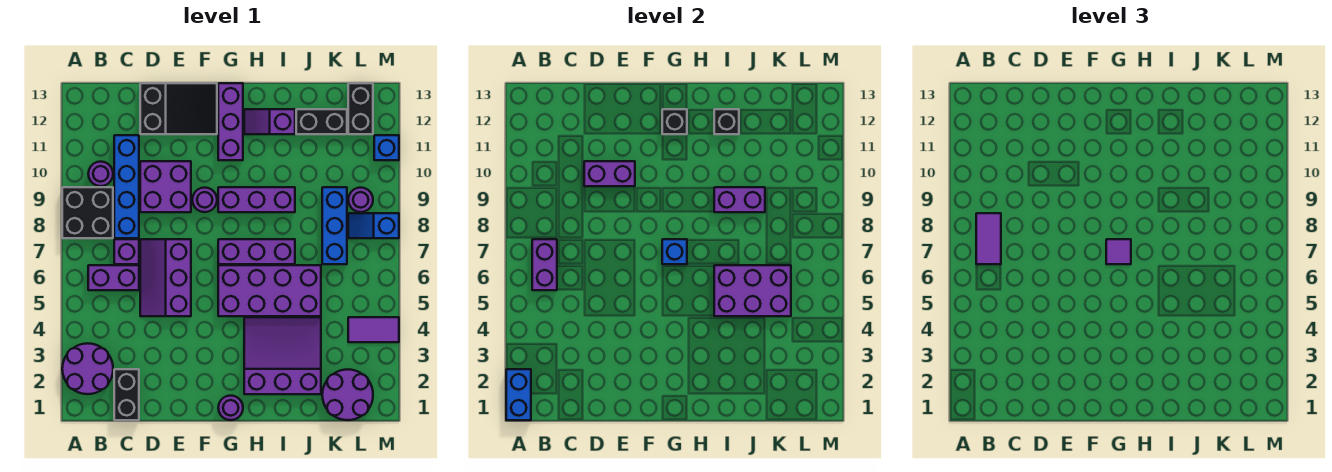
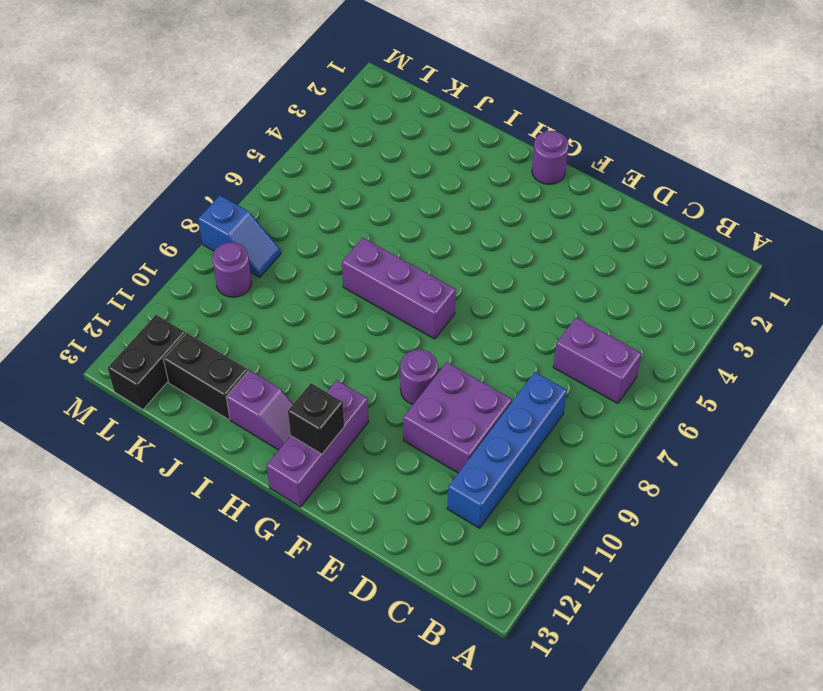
none -> purple 2x2 round brick [62,343,113,394]
none -> black 2x2 brick [62,187,113,238]
none -> purple 1x1 round brick [88,162,113,186]
none -> black 1x2 brick [114,369,139,420]

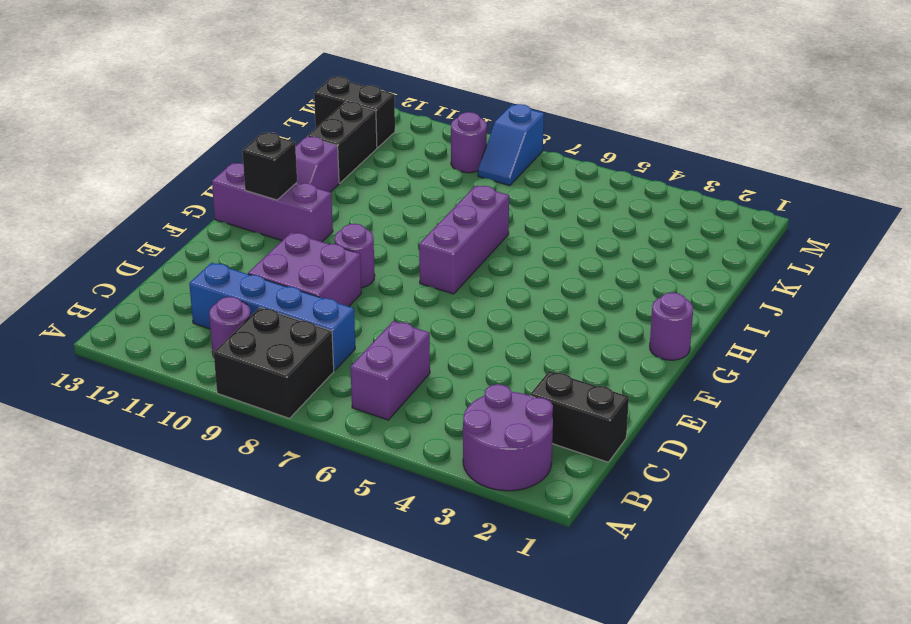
none -> purple 1x1 brick [114,239,139,264]
none -> purple 2x3 slope [140,239,191,316]
none -> black 2x3 slope [140,83,217,134]
none -> purple 2x4 brick [218,265,321,316]

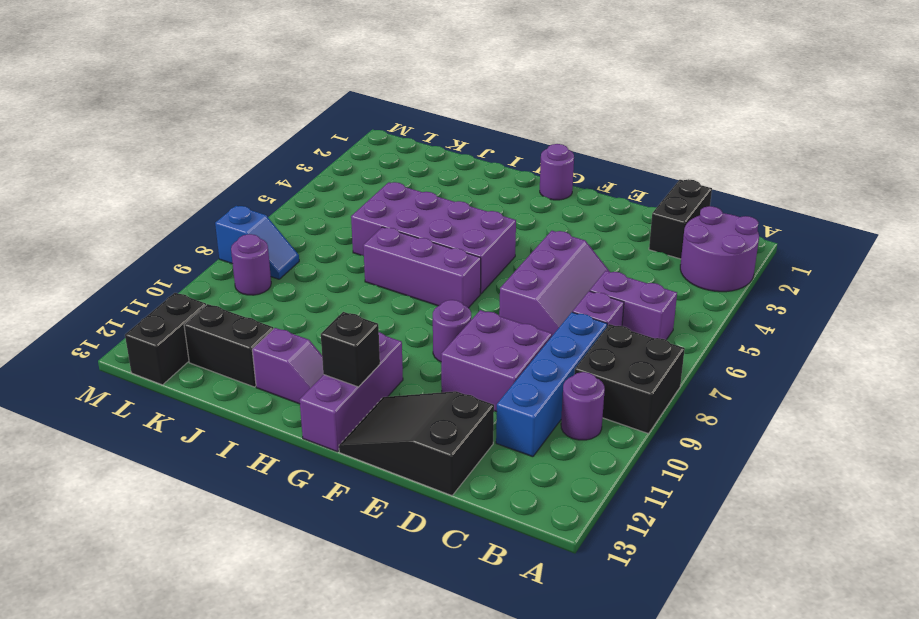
none -> purple 1x3 brick [218,187,295,212]
none -> purple 3x3 slope [244,317,321,394]
none -> purple 2x2 round brick [322,369,373,420]
none -> blue 1x3 brick [322,187,347,264]

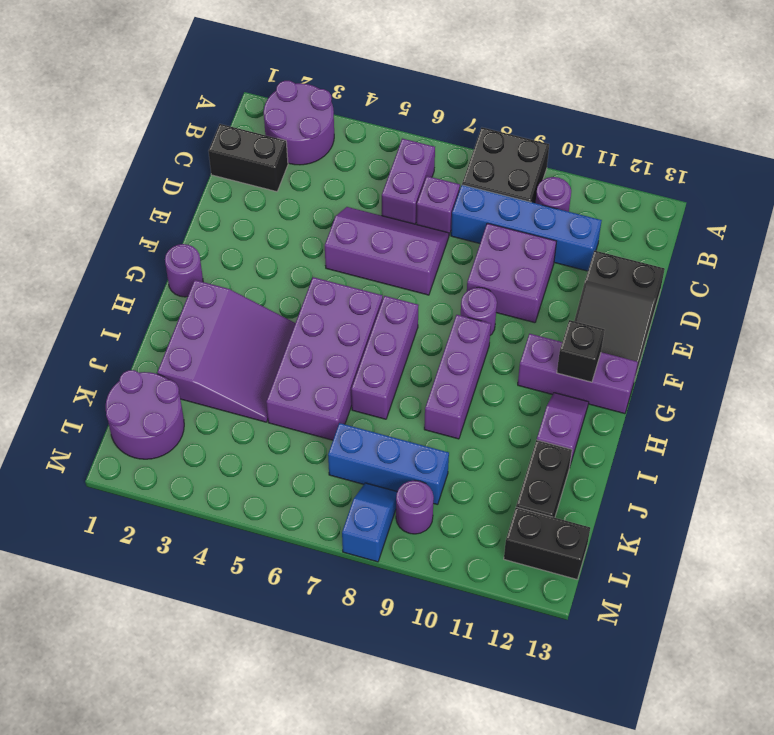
none -> purple 1x2 tile [348,317,399,342]
none -> blue 1x1 brick [374,135,399,160]
none -> blue 1x2 brick [506,369,531,420]
none -> purple 1x2 brick [532,239,557,290]

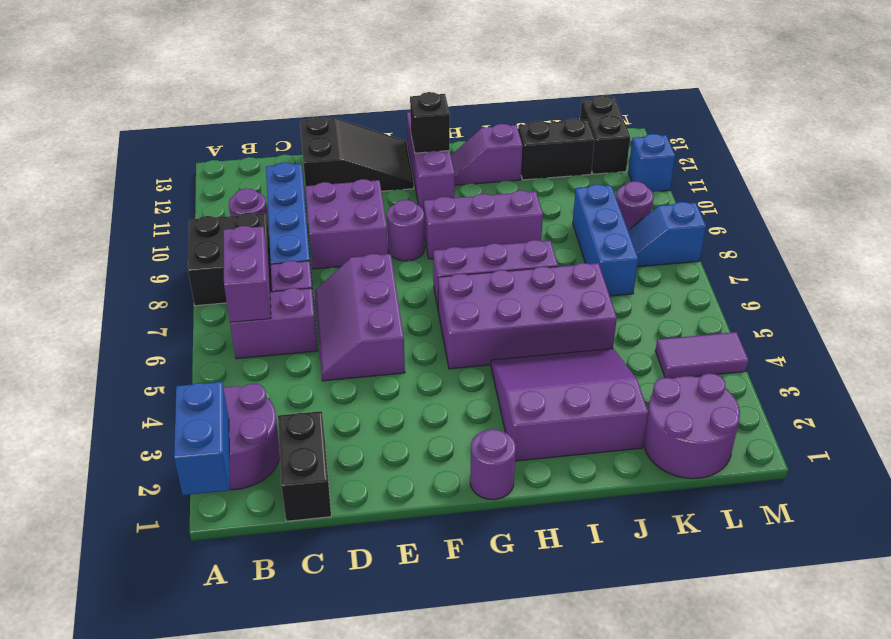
none -> purple 1x2 brick [584,161,635,186]
none -> blue 1x1 brick [662,239,687,264]
none -> purple 2x3 brick [714,265,791,316]
none -> purple 1x2 brick [714,187,765,212]

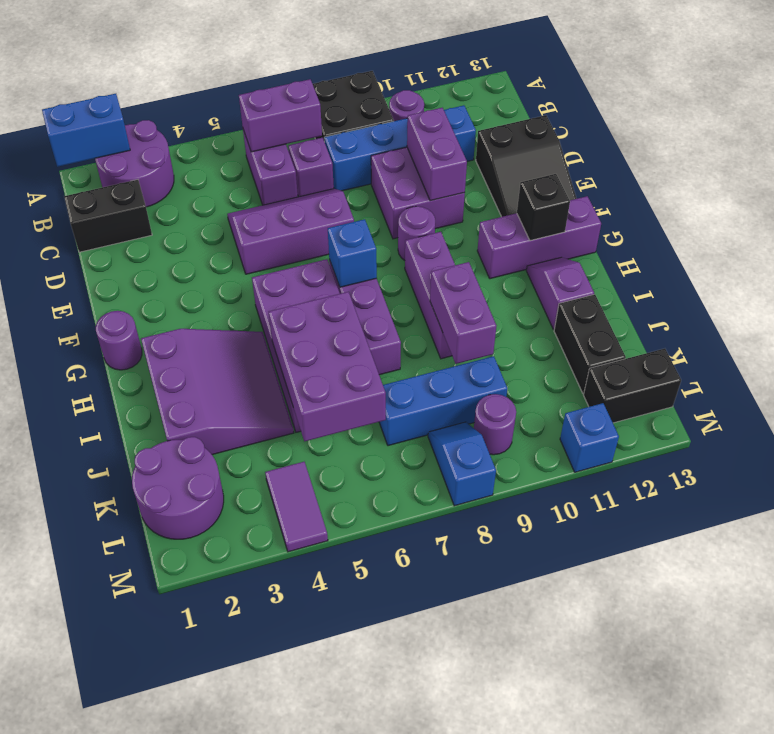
none -> black 1x1 brick [714,109,739,134]
none -> purple 1x2 tile [976,213,1001,264]
none -> purple 1x1 tile [1106,239,1131,264]

